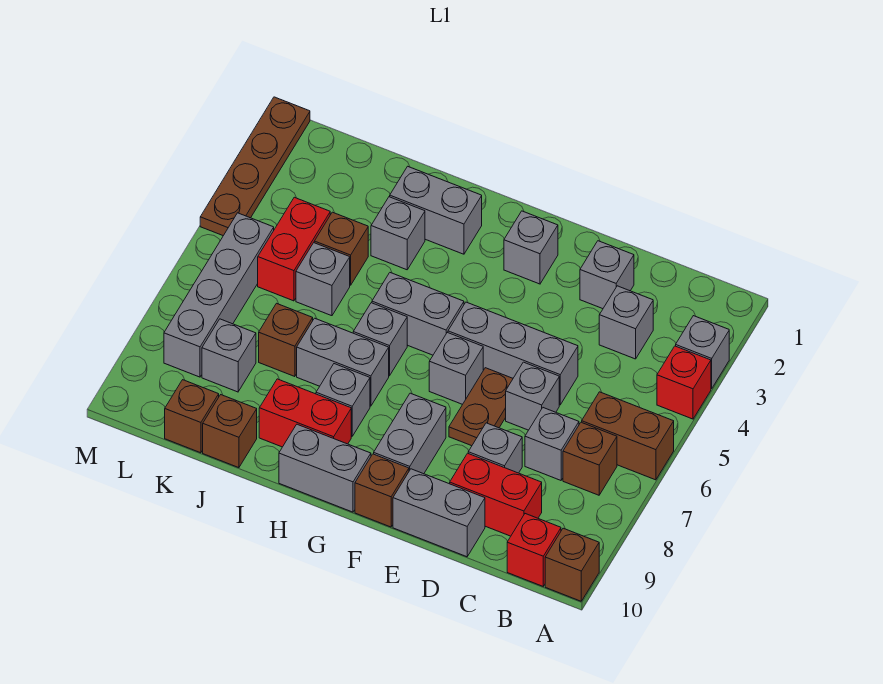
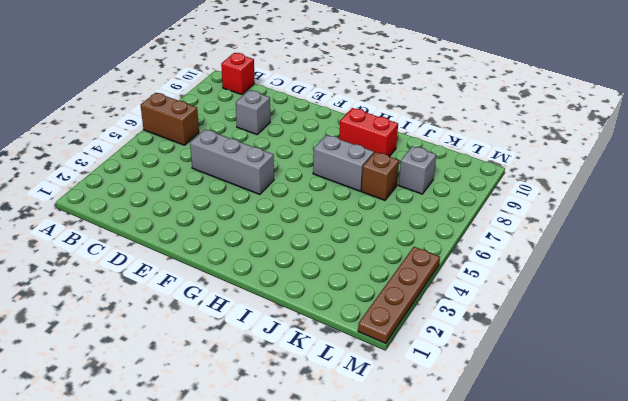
none -> grey 1x1 brick [676,316,729,389]
none -> red 1x1 brick [657,346,711,419]
none -> brown 1x1 brick [545,528,599,601]
none -> brown 1x1 brick [563,422,617,495]

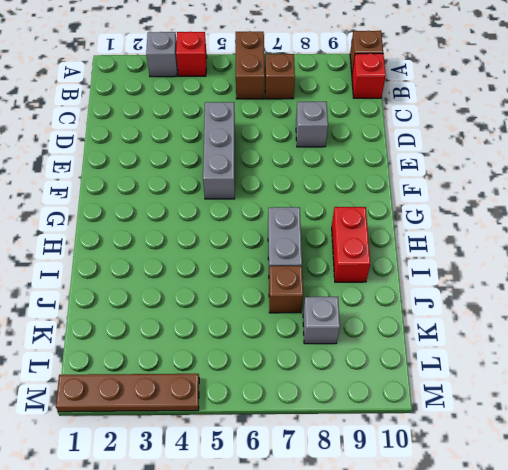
none -> grey 1x1 brick [599,286,653,359]
none -> grey 1x1 brick [525,408,579,480]
none -> red 1x2 brick [450,453,542,536]
none -> grey 1x1 brick [580,241,634,309]

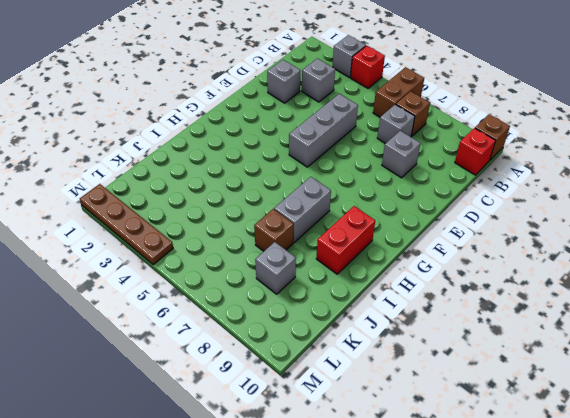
none -> red 1x2 brick [450,453,542,536]
none -> grey 1x1 brick [506,362,559,430]
none -> grey 1x2 brick [393,469,485,557]
none -> brown 1x2 plate [449,368,513,446]

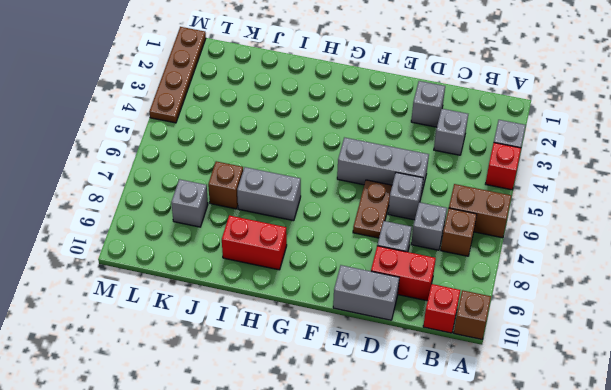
none -> grey 1x1 brick [504,211,558,284]
none -> grey 1x1 brick [429,332,483,404]
none -> grey 1x2 brick [374,393,446,474]
none -> brown 1x1 brick [355,454,409,527]

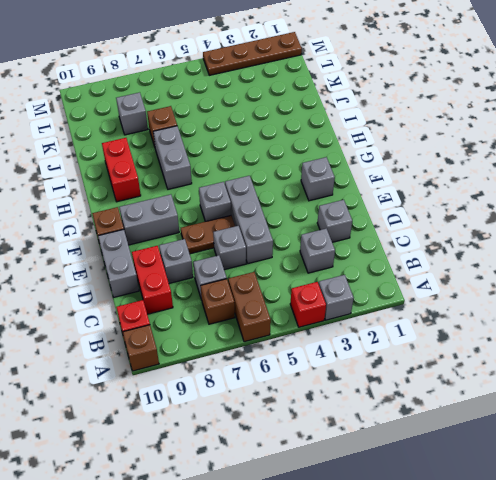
none -> grey 1x2 brick [372,273,464,355]
none -> grey 1x2 brick [279,424,371,512]
none -> grey 1x2 brick [390,166,482,254]
none -> grey 1x1 brick [353,303,407,376]

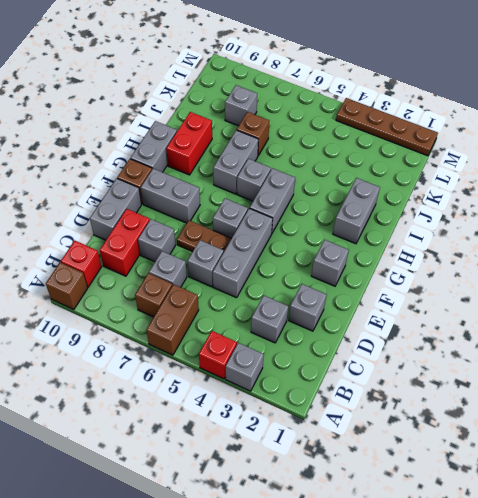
none -> grey 1x1 brick [316,364,370,436]
none -> grey 1x1 brick [371,197,425,270]
none -> brown 1x1 brick [314,212,368,285]
none -> grey 1x1 brick [296,243,350,316]

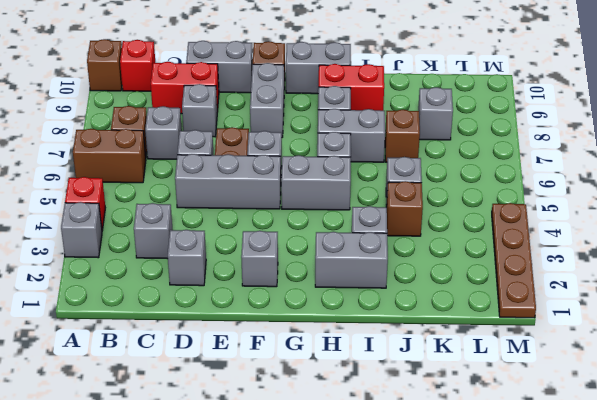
none -> brown 1x1 brick [203,395,257,468]
none -> red 1x2 brick [258,197,330,301]
none -> brown 1x1 brick [165,380,219,453]
none -> grey 1x4 brick [164,213,274,377]

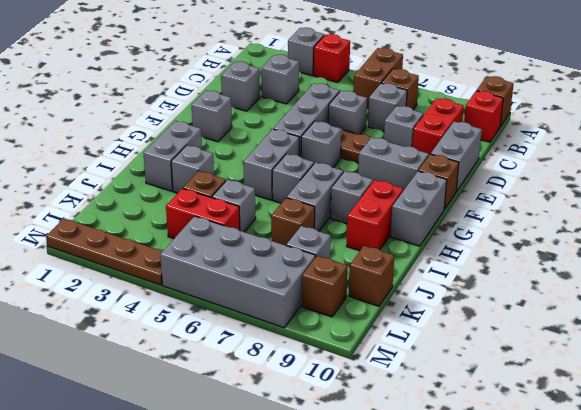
grey 2x4 brick [160,216,316,328] -> grey 1x4 brick [164,213,274,377]
brown 1x1 brick [302,256,347,317] -> brown 1x1 brick moved to [203,395,257,468]

